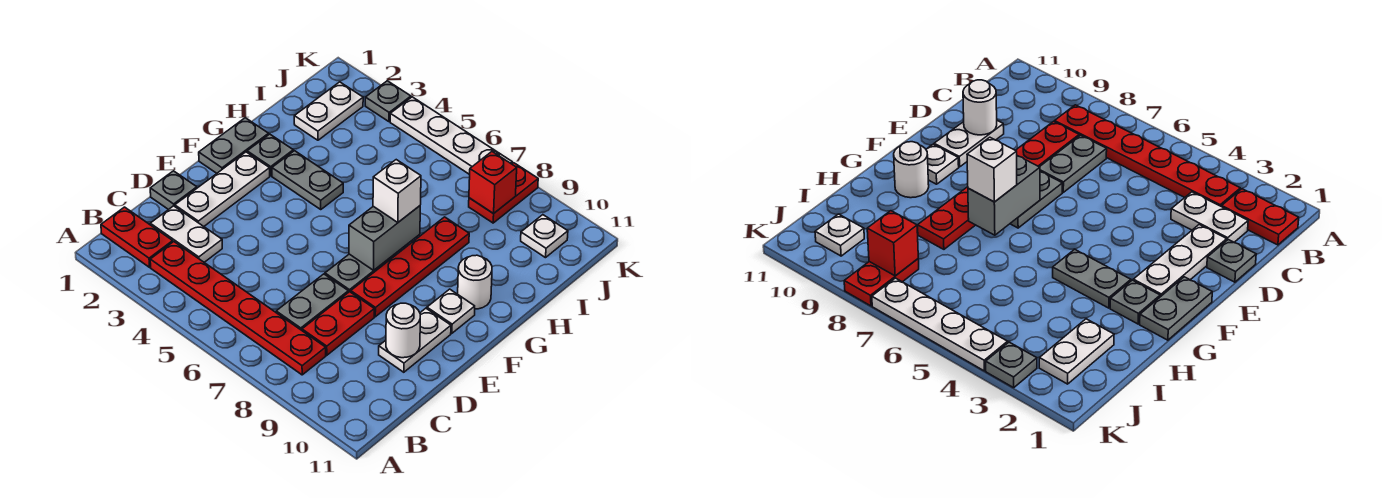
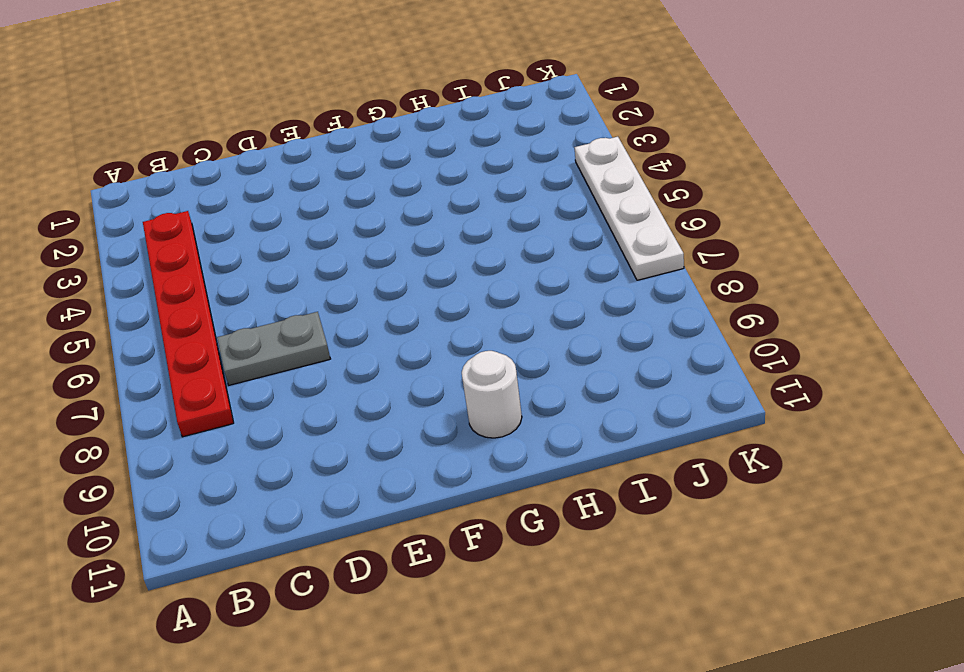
none -> red 1x2 plate [101,207,173,267]
none -> white 1x2 plate [150,206,222,262]
none -> red 1x2 plate [302,292,374,355]

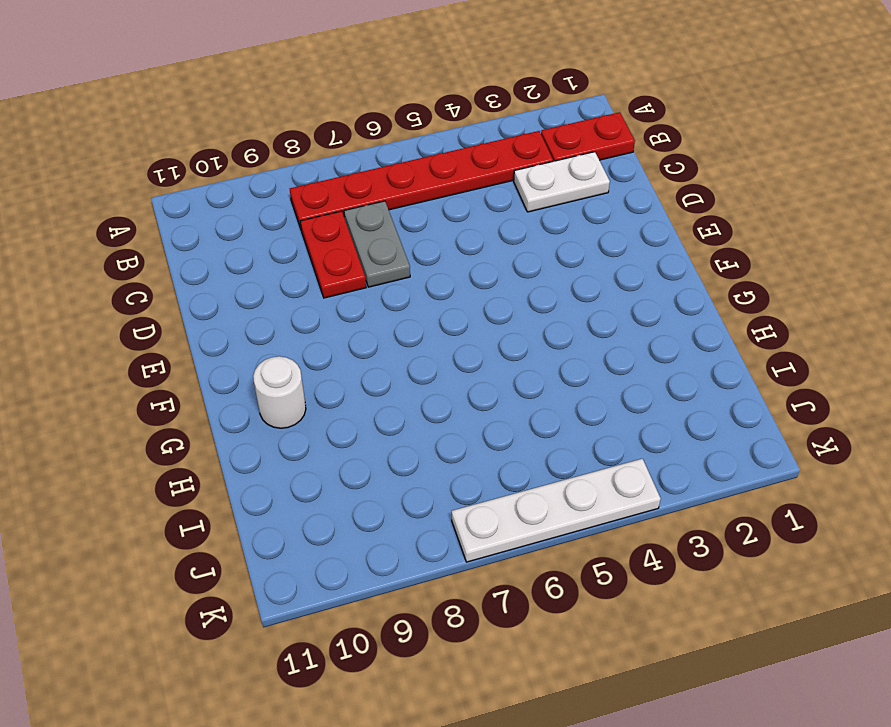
none -> grey 1x1 plate [150,171,197,210]
none -> white 1x3 plate [175,152,270,226]
none -> white 1x2 plate [379,308,451,372]

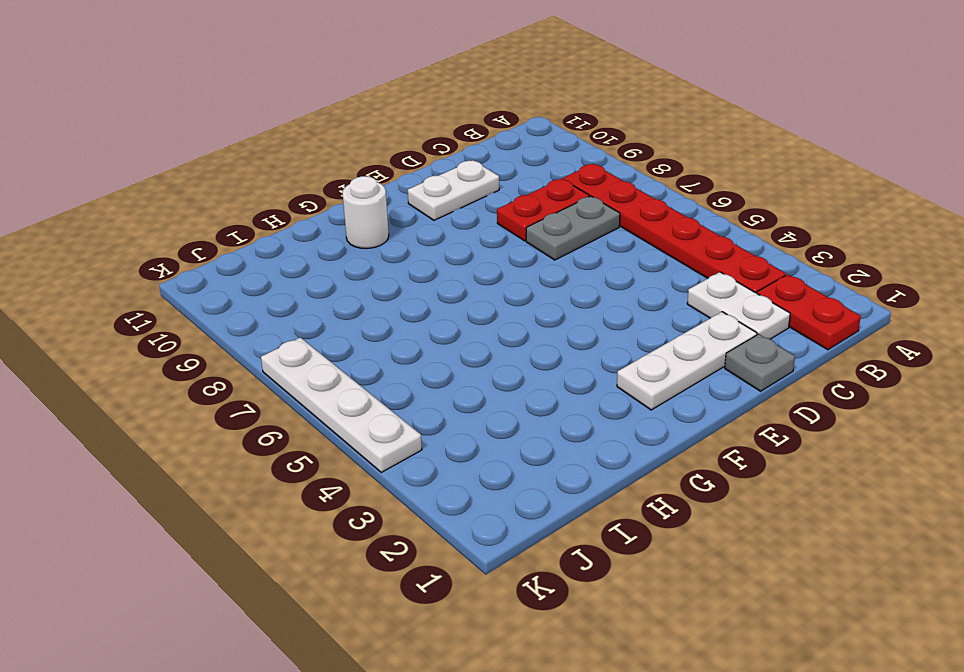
none -> grey 1x2 plate [325,253,396,292]
none -> red 1x4 plate [351,217,469,317]
none -> grey 1x2 plate [199,118,269,173]

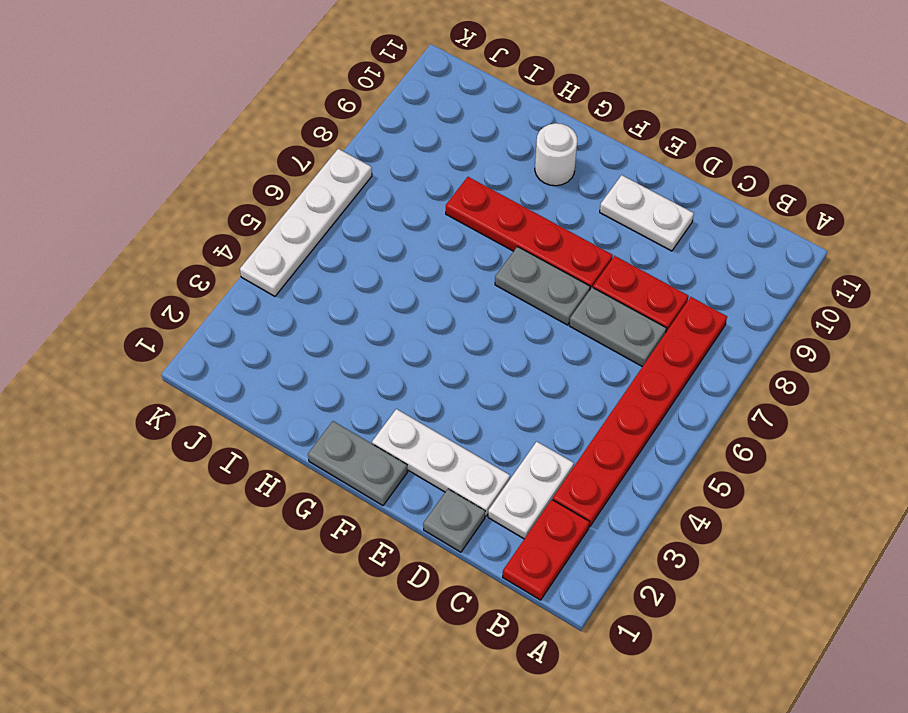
none -> white 1x1 plate [427,289,475,333]
none -> grey 1x1 plate [247,134,293,176]
none -> grey 1x2 plate [272,151,343,210]

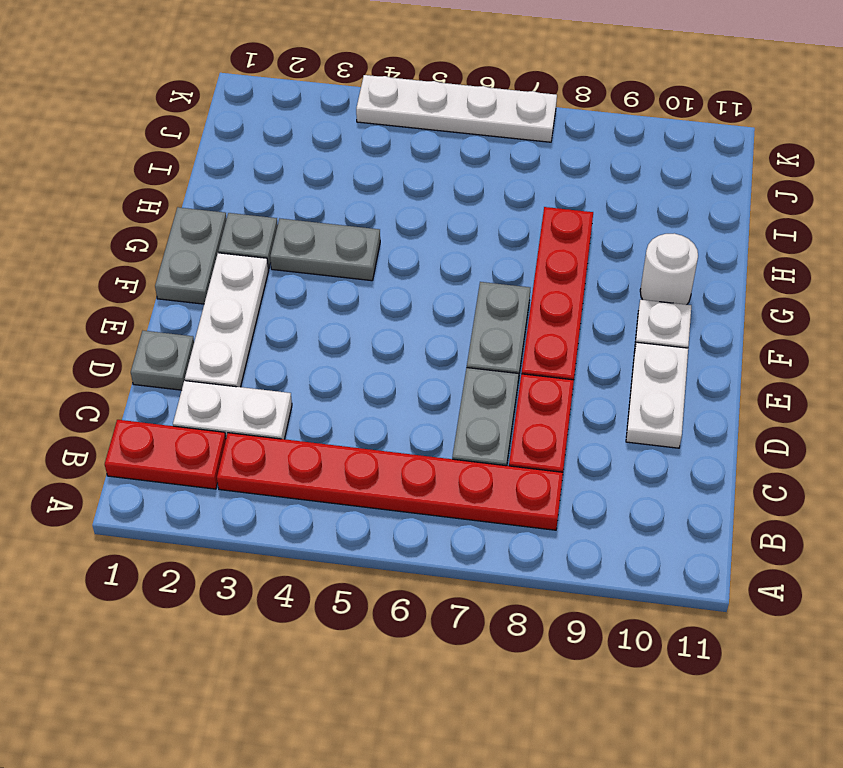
none -> white 1x2 plate [294,82,363,140]
none -> red 1x2 plate [469,163,538,223]
none -> white 1x1 plate [521,215,568,258]

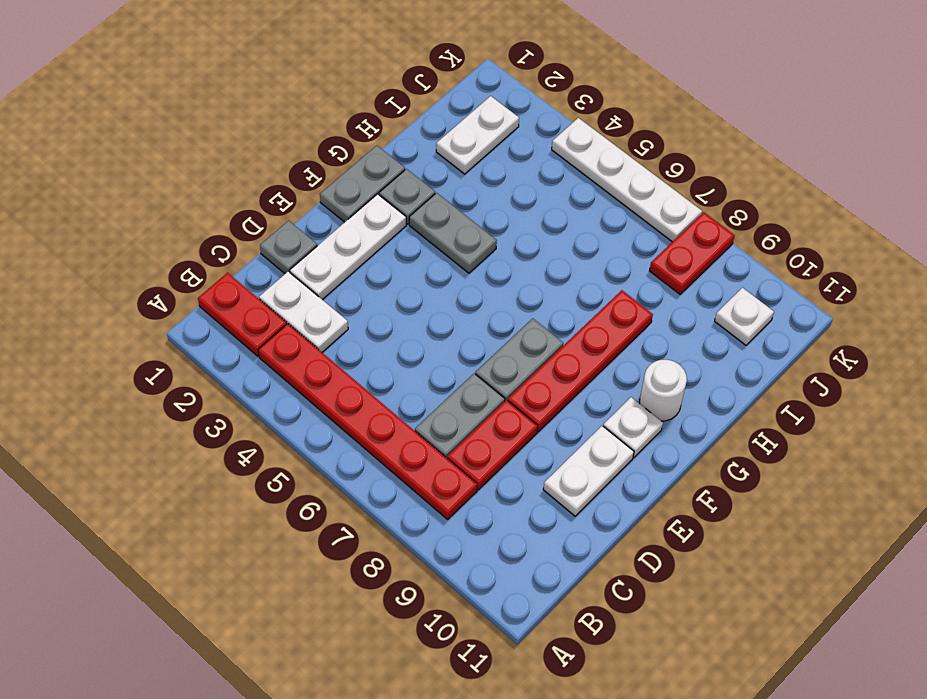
none -> grey 1x1 plate [365,81,411,122]
none -> white 1x1 round brick [386,303,420,358]
none -> grey 1x2 brick [349,206,420,270]

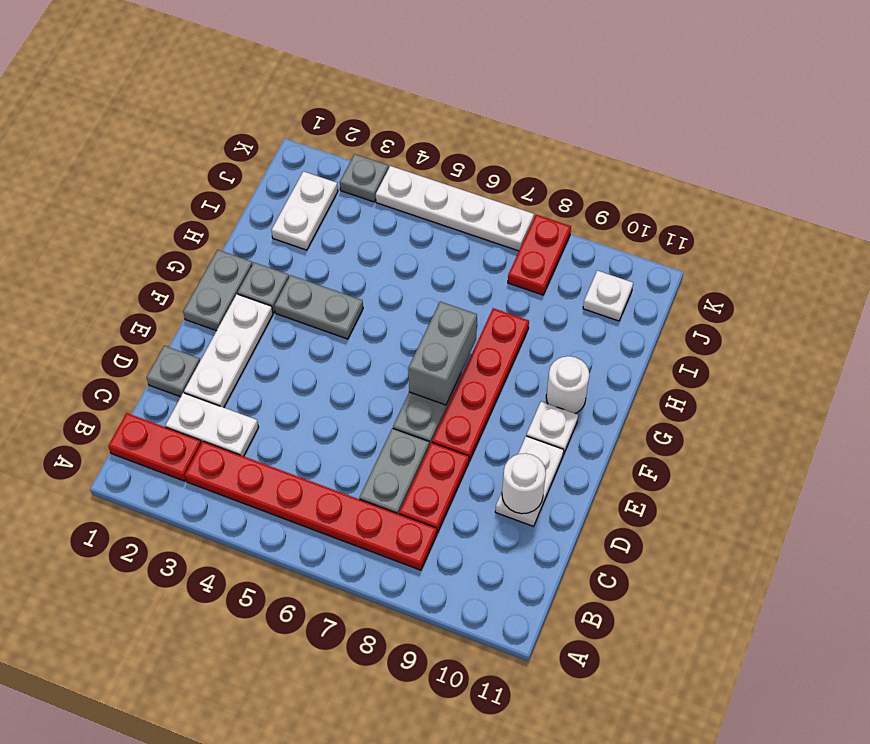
none -> red 1x1 brick [469,152,517,214]
none -> white 1x1 brick [373,160,421,222]

